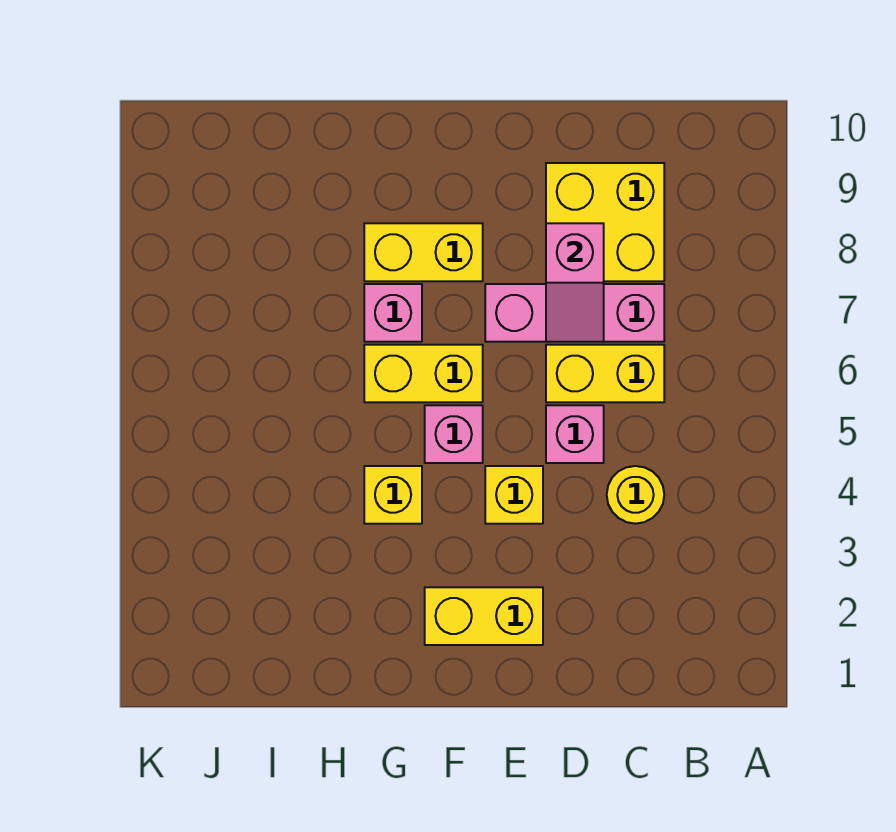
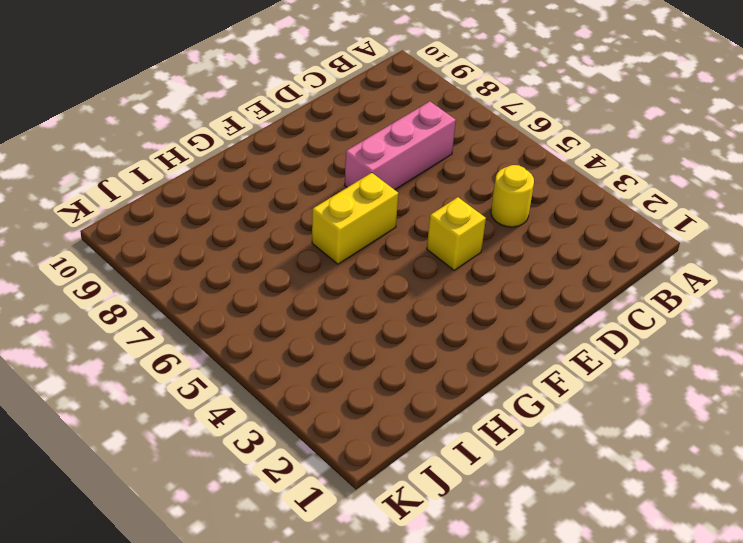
none -> yellow 1x2 brick [546,345,664,402]
none -> yellow 2x2 brick [546,163,664,281]
none -> pink 1x1 brick [546,405,604,463]

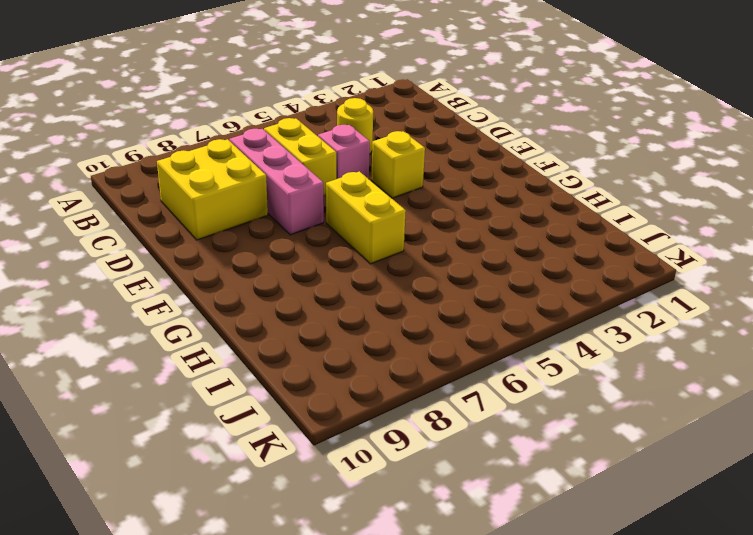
none -> yellow 1x2 brick [425,587,543,645]
none -> pink 1x1 brick [425,405,483,463]
none -> yellow 1x2 brick [364,223,483,281]

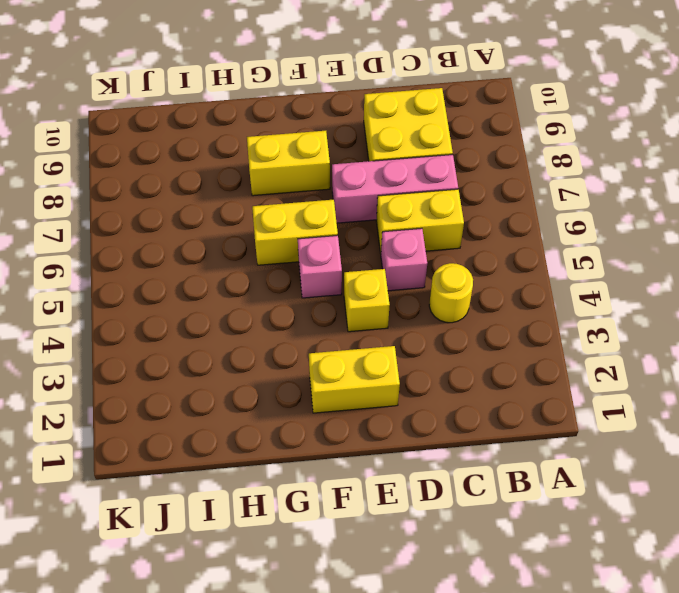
none -> yellow 1x1 brick [364,466,422,524]
none -> pink 1x1 brick [364,284,422,342]
none -> pink 1x2 slope [546,223,604,342]

